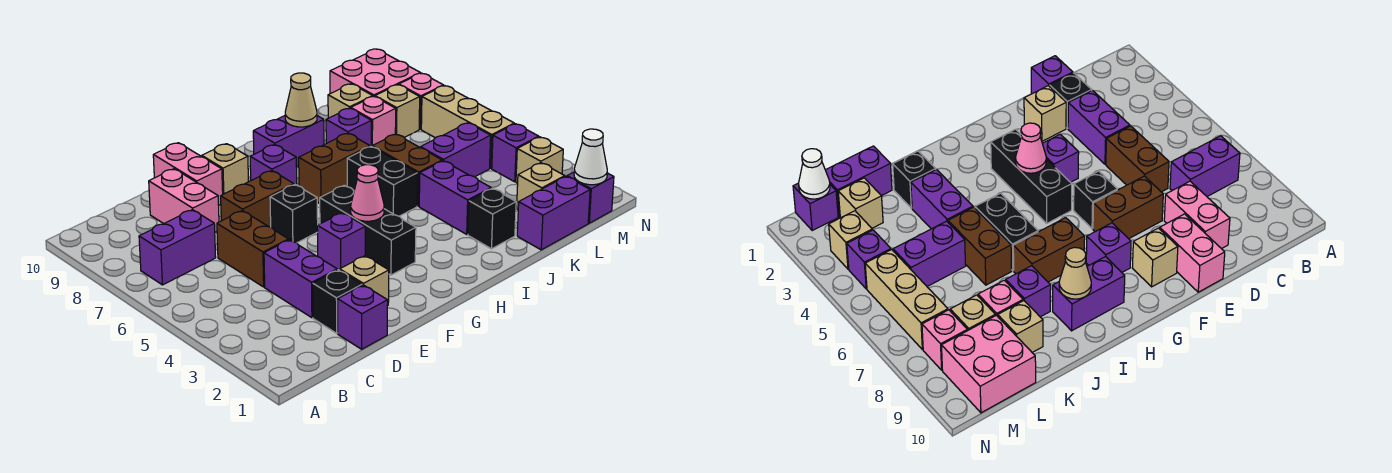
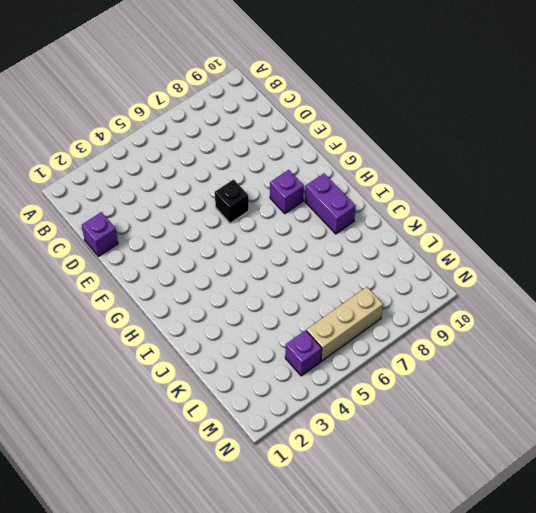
none -> purple 1x2 brick [139,210,216,285]
none -> black 1x1 brick [313,270,362,333]
none -> purple 1x2 brick [264,240,337,318]
none -> brown 1x2 brick [217,211,289,287]

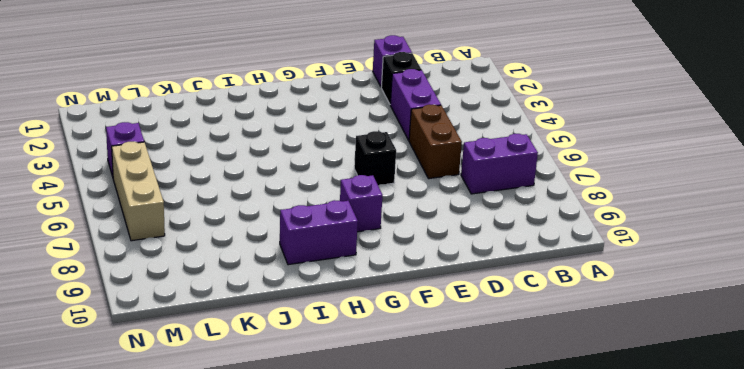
none -> pink 1x2 brick [149,169,219,232]
none -> tan 1x1 brick [340,256,389,306]
none -> brown 1x2 brick [221,171,294,227]
none -> pink 1x2 brick [153,143,223,205]

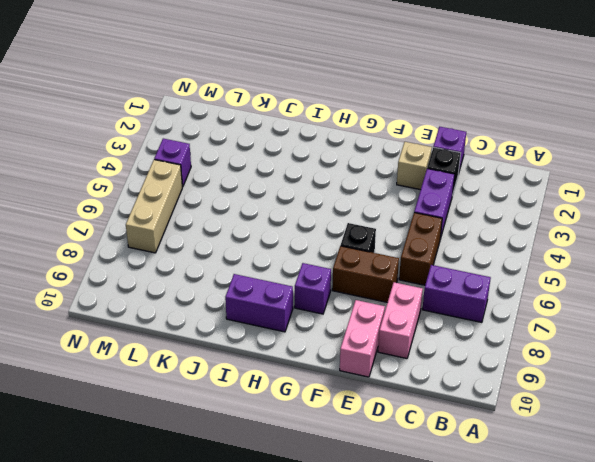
none -> purple 1x1 brick [317,213,365,270]
none -> tan 1x1 brick [202,144,248,194]
none -> black 1x3 brick [320,185,416,275]
none -> brown 1x2 brick [299,133,370,204]

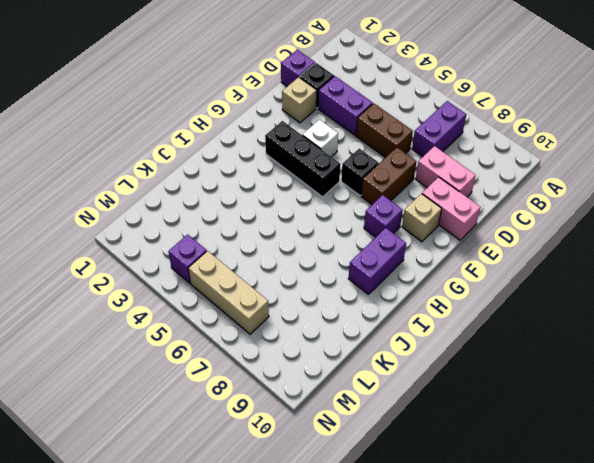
white 1x1 brick [303,120,338,157] -> purple 1x1 brick [317,213,365,270]
none -> brown 1x2 brick [299,133,370,204]
none -> black 1x2 brick [347,147,417,216]
none -> black 1x1 brick [468,188,516,249]
none -> purple 1x2 brick [419,161,491,234]

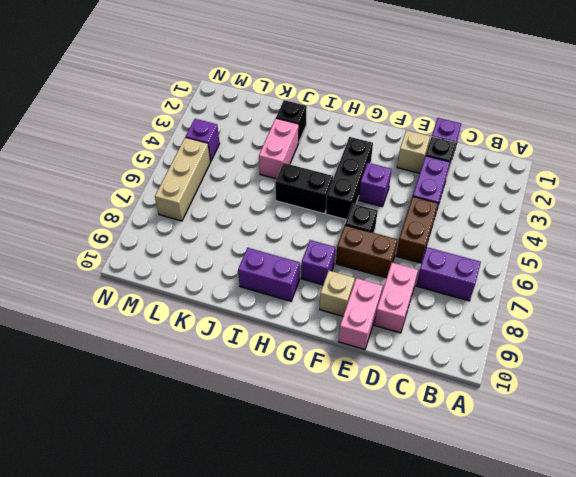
black 1x2 brick [275,163,333,214] -> black 1x2 brick turned to [347,147,417,216]
pink 1x2 brick [259,118,299,179] -> purple 1x2 brick [419,161,491,234]
none -> brown 1x2 brick [299,133,370,204]
none -> brown 1x2 brick [372,134,442,206]
none -> purple 1x1 brick [326,108,371,147]
none -> purple 1x2 brick [517,177,590,250]

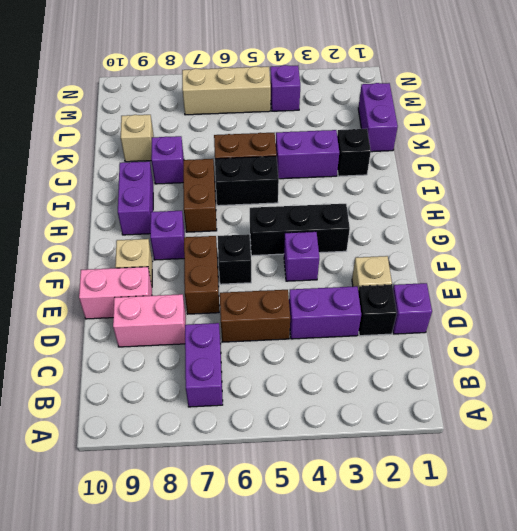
none -> purple 1x2 brick [421,123,491,177]
none -> pink 1x1 brick [351,97,396,147]
none -> tan 1x1 brick [517,163,565,210]
none -> tan 1x1 brick [375,85,420,137]

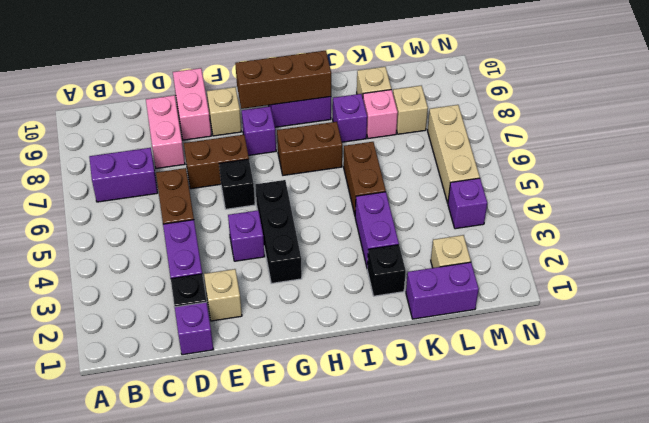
brown 1x3 brick [235,51,331,109] -> tan 1x1 cone [285,73,317,127]
none -> black 1x2 brick [347,147,417,216]
none -> purple 1x2 brick [421,123,491,177]
none -> pink 2x2 brick [330,49,420,97]
none -> purple 1x1 brick [567,172,614,223]

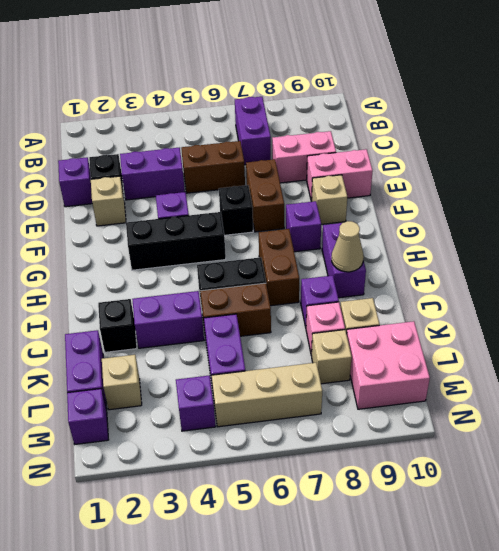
none -> tan 1x1 brick [516,137,563,183]
none -> pink 1x1 brick [399,73,443,129]
none -> pink 1x1 cone [351,165,384,221]
none -> white 1x1 cone [574,129,607,185]

